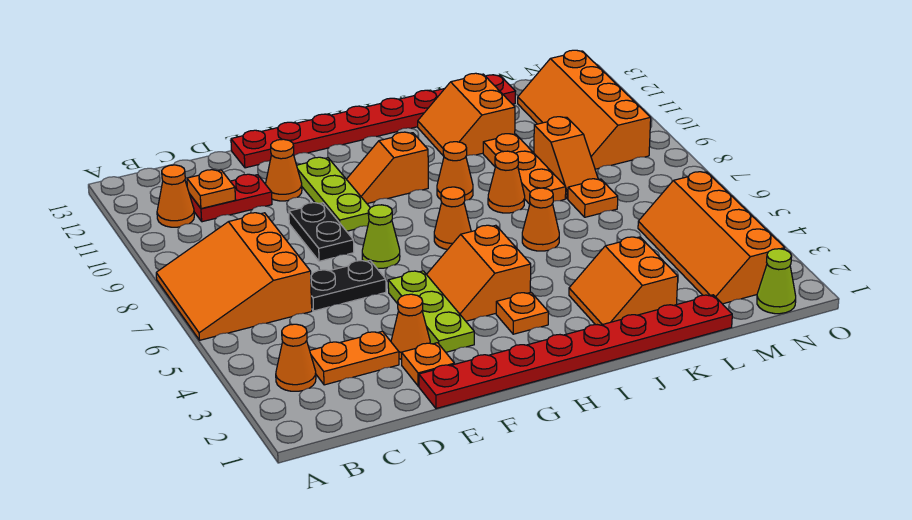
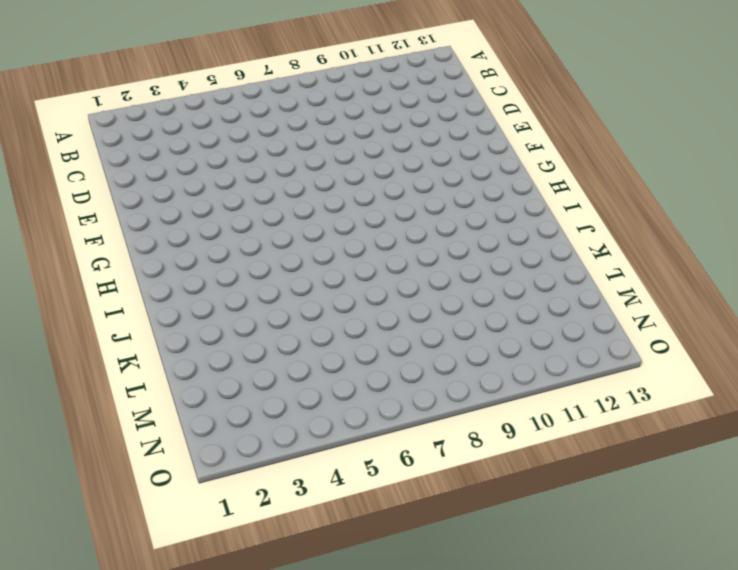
none -> orange 3x3 slope [156,213,312,340]
none -> orange 1x1 cone [276,324,316,391]
none -> orange 1x1 cone [157,165,194,227]
none -> orange 1x2 plate [310,331,399,385]

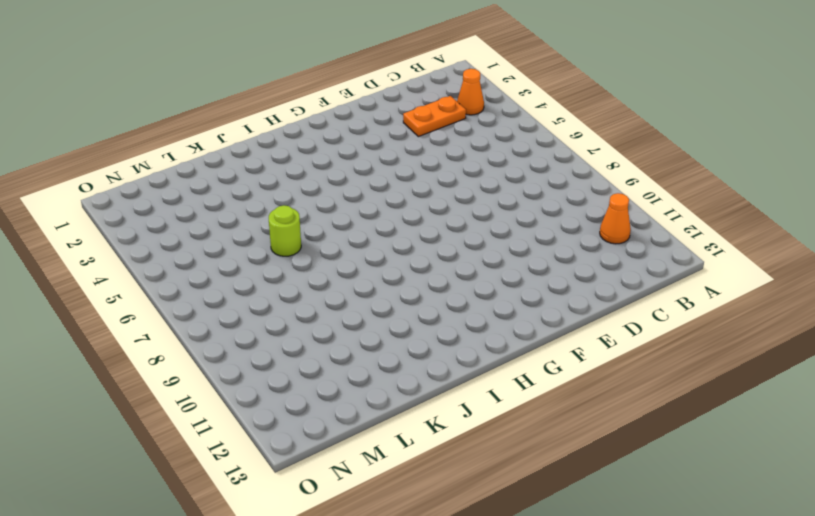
lime 1x1 round brick [269,205,301,256] -> none
none -> orange 3x3 slope [156,213,312,340]
none -> red 1x2 plate [189,174,272,222]
none -> black 1x2 plate [311,261,386,311]
none -> red 1x8 plate [419,295,732,409]

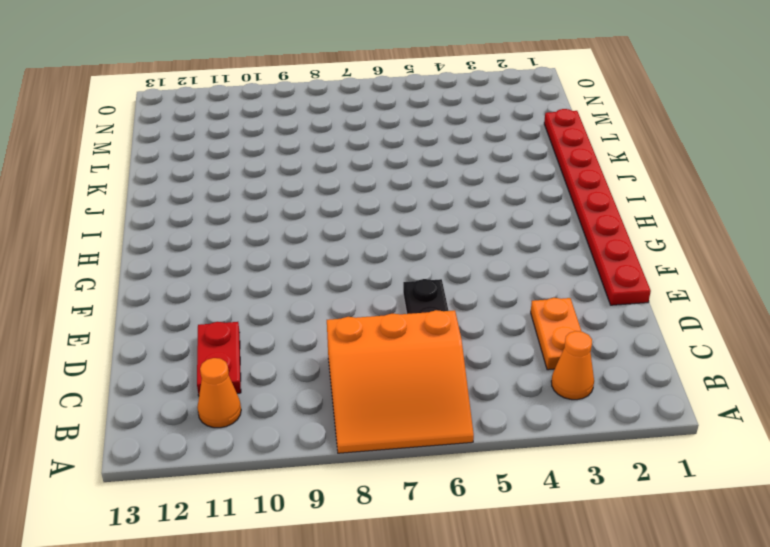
none -> orange 1x1 plate [402,343,454,386]
none -> orange 1x1 cone [391,294,430,359]
none -> black 1x2 plate [289,203,354,261]
none -> orange 1x1 cone [266,139,302,201]

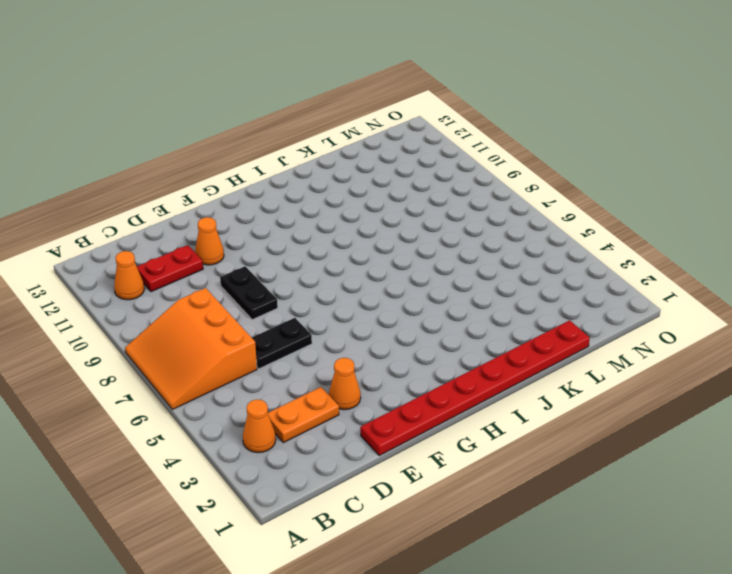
none -> orange 1x1 plate [402,343,454,386]
none -> red 1x8 plate [231,75,516,168]
none -> lime 1x3 plate [388,271,474,352]
none -> lime 1x1 cone [362,205,400,268]

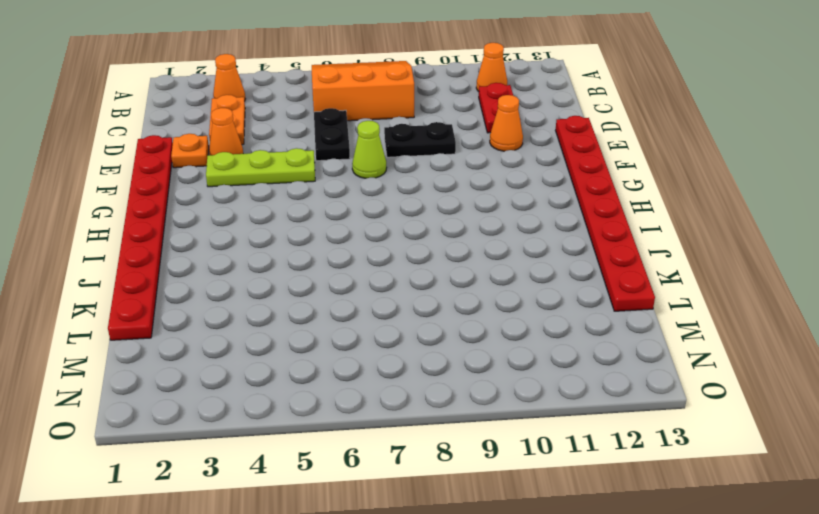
none -> lime 1x3 plate [297,157,370,231]
none -> orange 2x2 slope [426,225,531,321]
none -> orange 1x2 slope [347,132,428,204]
none -> orange 1x1 plate [496,292,549,334]

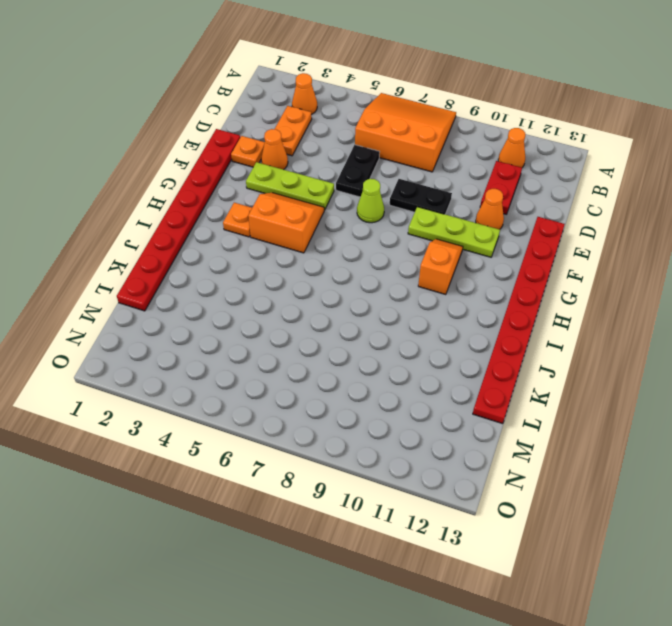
none -> orange 1x1 cone [434,187,471,250]
none -> orange 1x1 cone [437,142,473,200]
none -> orange 2x2 slope [569,237,678,325]
none -> orange 1x1 cone [522,188,559,251]

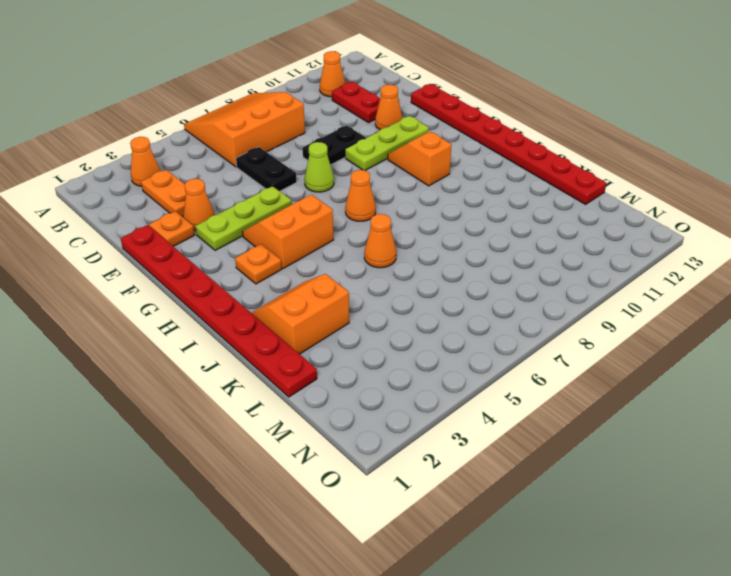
none -> orange 1x1 cone [437,142,473,200]
none -> orange 1x1 cone [488,151,525,213]
none -> orange 2x2 slope [418,73,515,156]
none -> orange 1x3 plate [483,134,566,204]

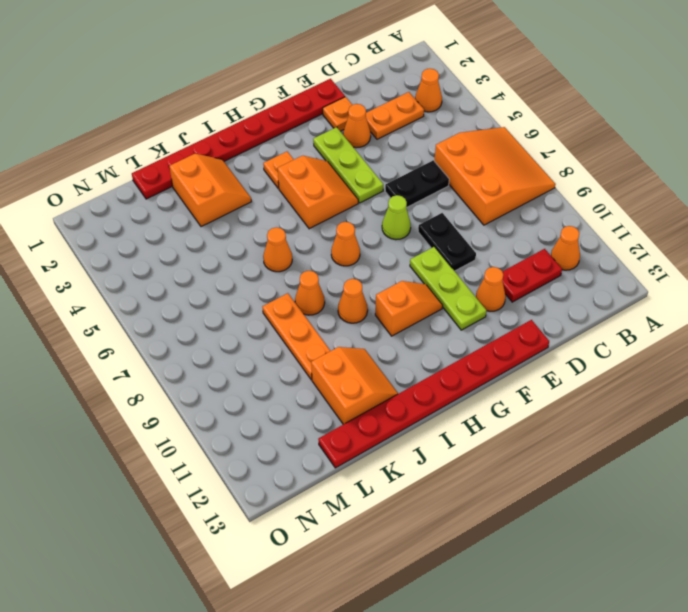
none -> orange 1x1 plate [568,179,618,217]
none -> orange 1x2 slope [534,117,598,199]
none -> orange 2x4 slope [638,172,785,304]
none -> orange 2x4 slope [518,50,651,169]

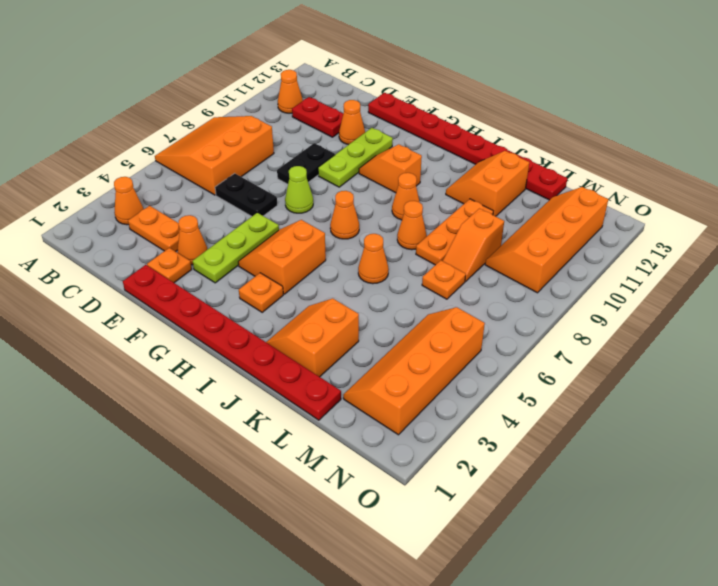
none -> lime 1x1 cone [757,249,796,314]
none -> orange 1x1 plate [187,170,236,209]

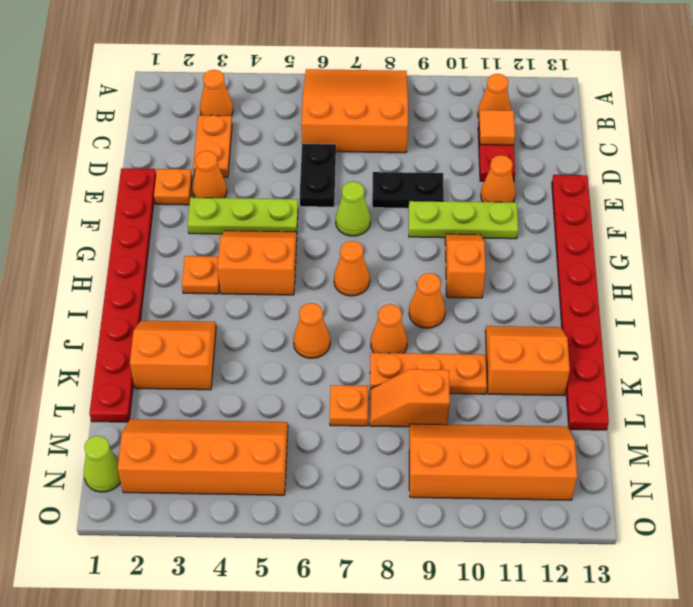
orange 1x1 tile [479,110,515,145] -> orange 1x1 plate [187,170,236,209]

